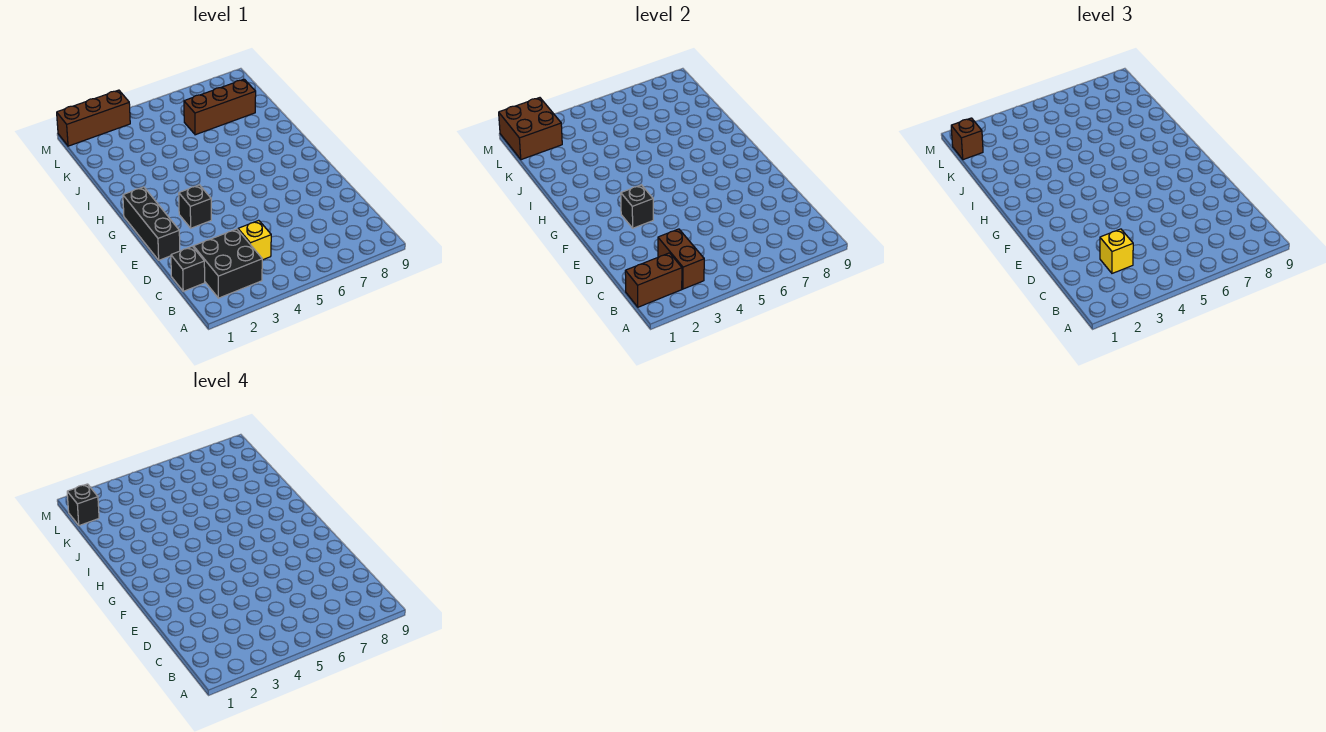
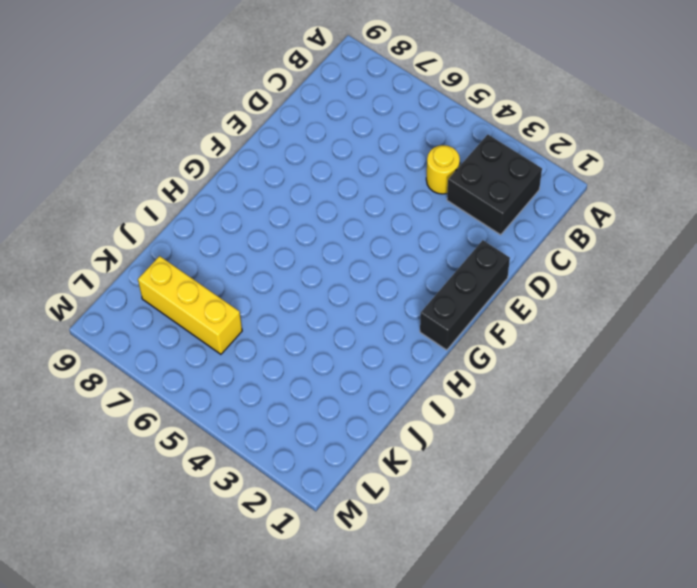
yellow 1x1 round brick [426,145,460,194] -> yellow 1x1 brick [238,220,271,260]
yellow 1x3 brick [138,256,242,354] -> brown 1x3 brick [184,79,256,135]
none -> black 1x1 brick [171,246,205,291]
none -> black 1x1 brick [179,185,211,228]
none -> brown 1x3 brick [57,90,130,146]

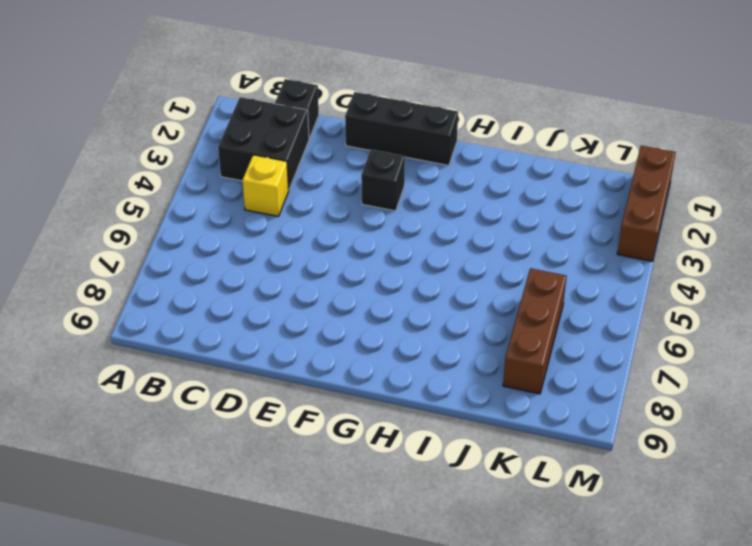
none -> brown 1x2 brick [625,253,682,307]
none -> brown 1x2 brick [658,229,704,289]
none -> black 1x1 brick [621,185,653,228]

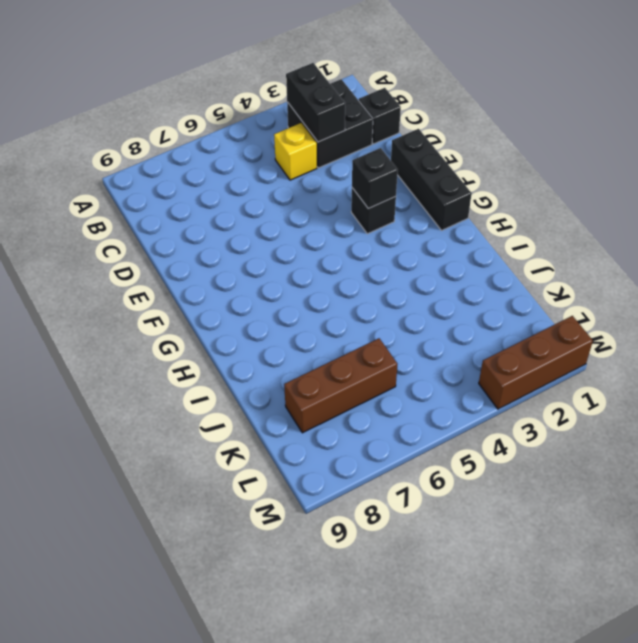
black 1x2 brick [286,63,345,142] -> brown 1x2 brick [658,229,704,289]
none -> brown 1x2 brick [625,253,682,307]
none -> brown 2x2 brick [499,98,562,160]
none -> yellow 1x1 brick [1100,229,1133,273]

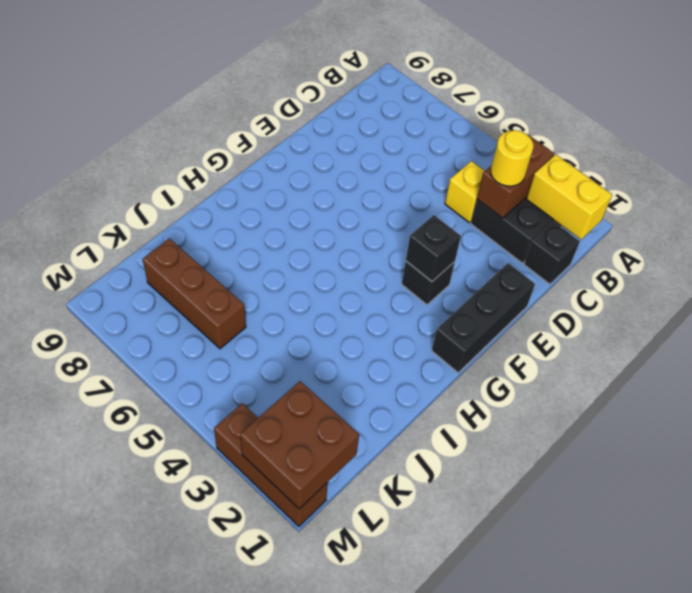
yellow 1x2 brick [527,155,612,240] -> brown 1x2 brick [625,253,682,307]
yellow 1x1 round brick [491,130,534,186] -> yellow 1x1 brick [1100,229,1133,273]
none -> brown 1x1 brick [951,118,983,160]
none -> black 1x1 brick [67,484,99,526]

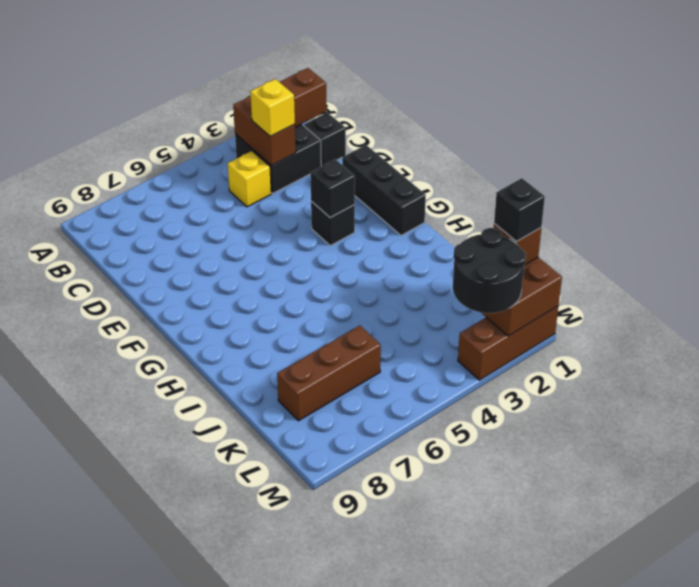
black 2x2 round brick [453,228,526,313] -> none

